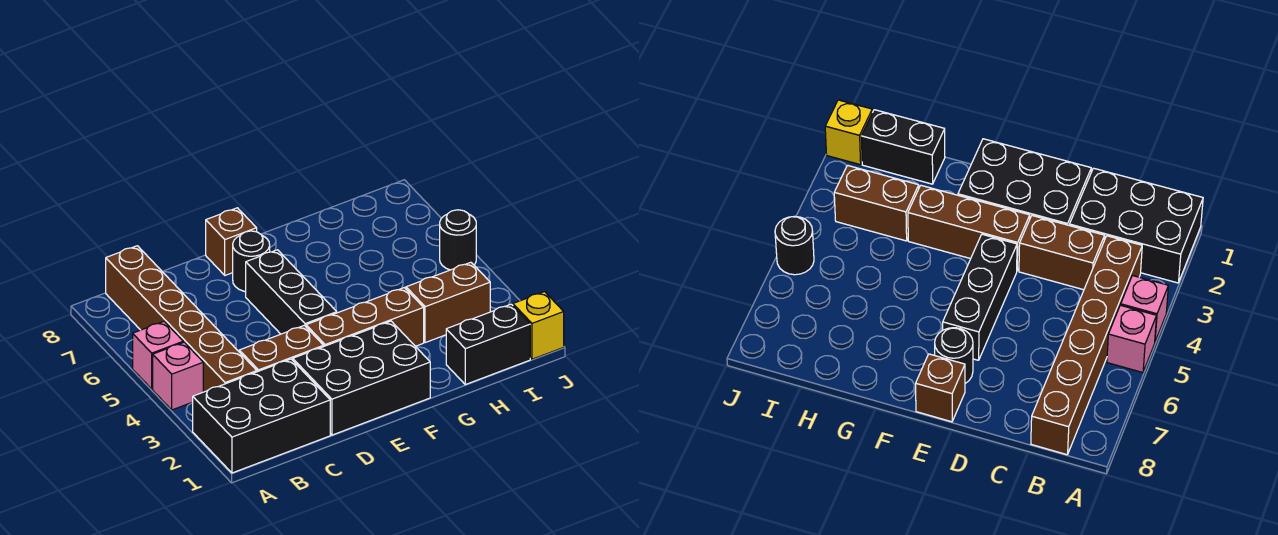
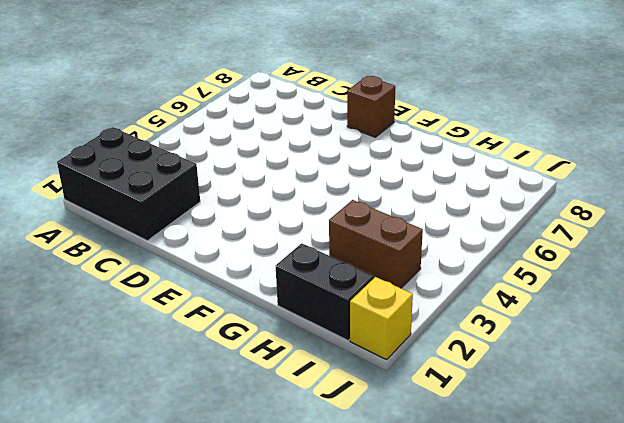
none -> pink 1x1 brick [153,342,203,410]
none -> pink 1x1 brick [133,322,183,389]
none -> brown 1x6 brick [106,246,257,392]

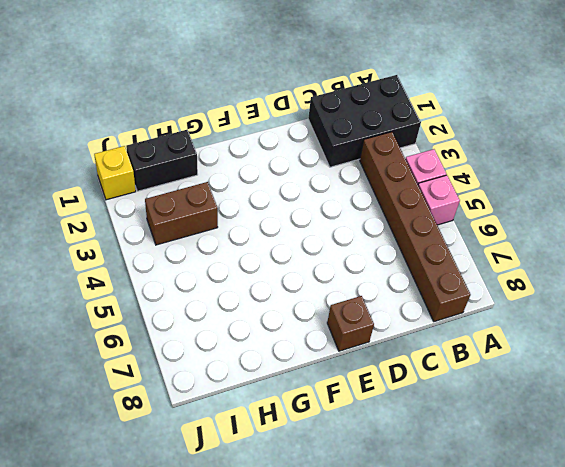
none -> brown 1x2 brick [239,325,324,372]
none -> black 2x3 brick [293,321,430,435]
none -> brown 1x3 brick [306,288,424,346]

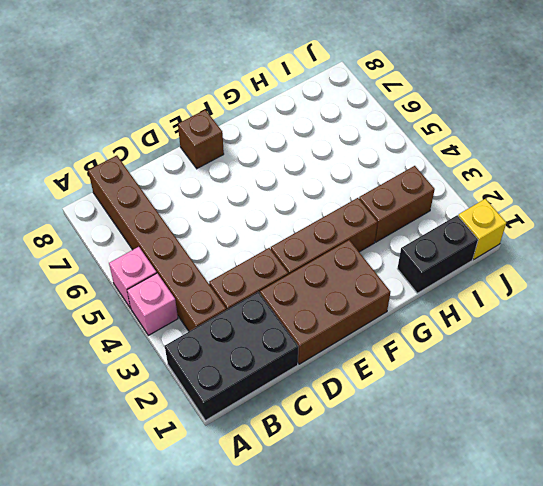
brown 2x3 brick [260,240,391,364] -> black 2x3 brick [293,321,430,435]
none -> black 1x3 brick [246,250,337,334]
none -> black 1x1 round brick [233,231,270,292]
none -> black 1x1 round brick [440,210,476,270]

